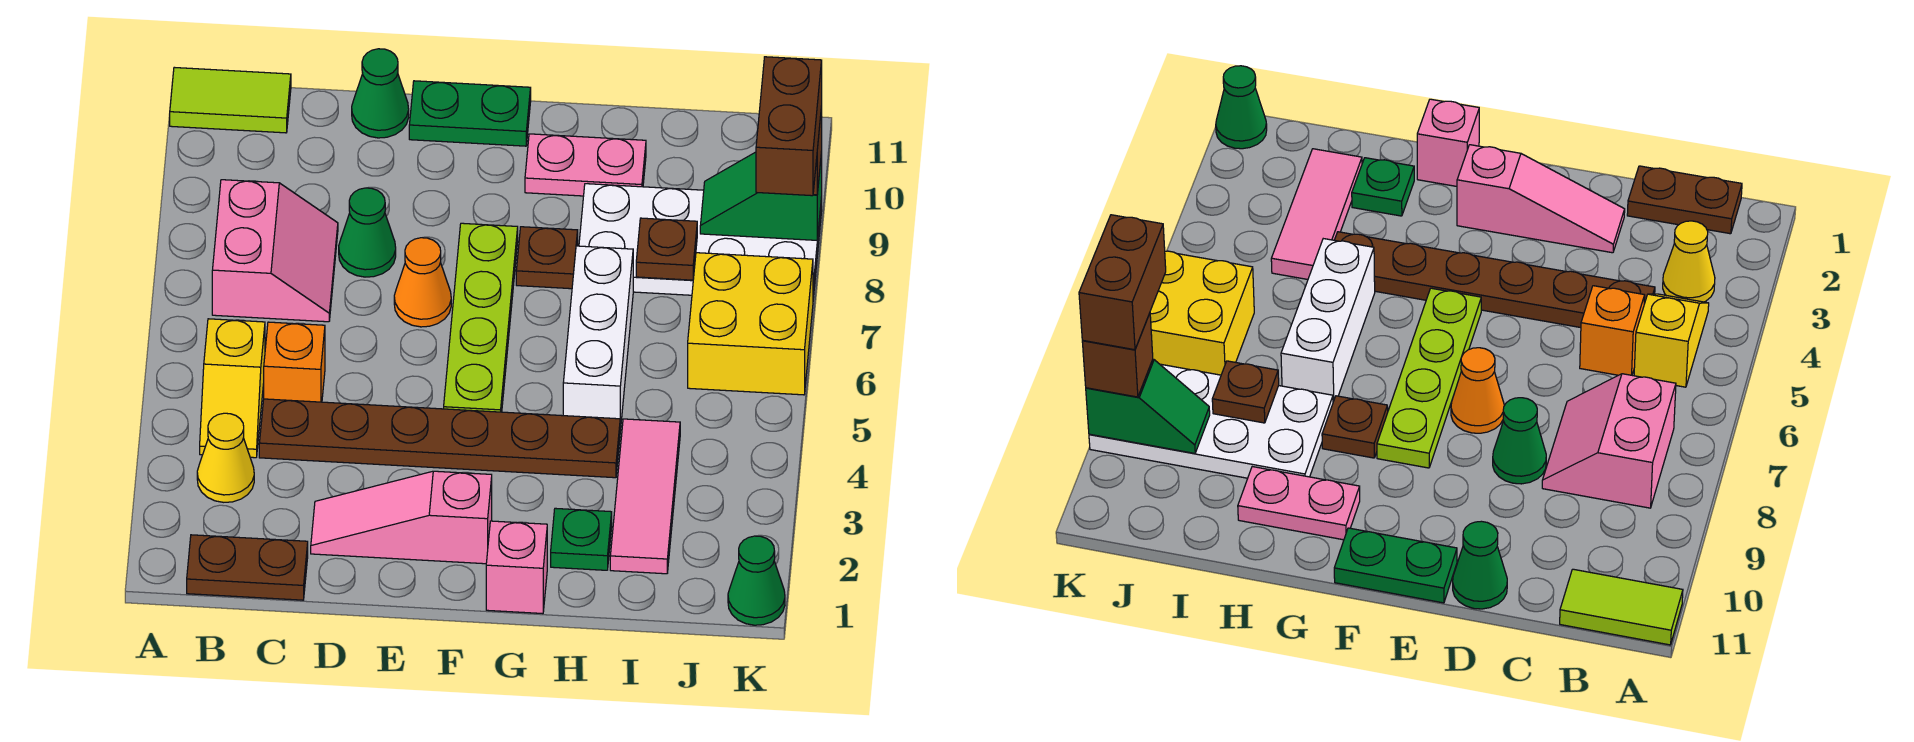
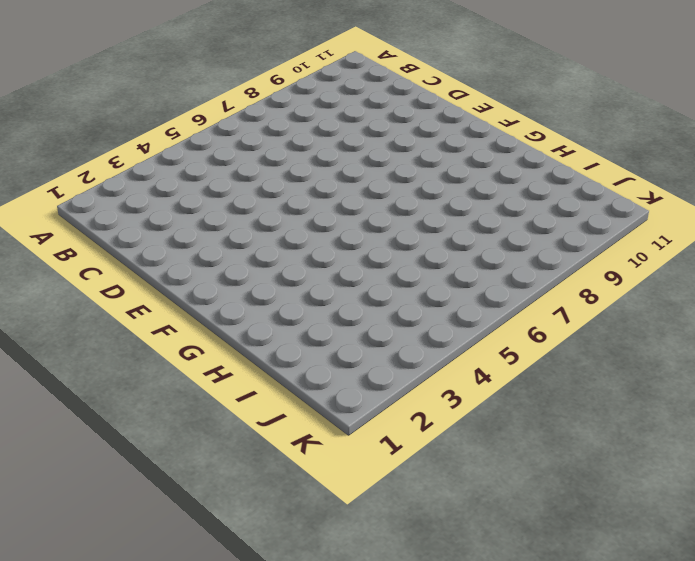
none -> lime 1x2 tile [170,67,291,133]
none -> brown 1x2 plate [187,535,308,600]
none -> yellow 1x1 cone [197,413,254,502]

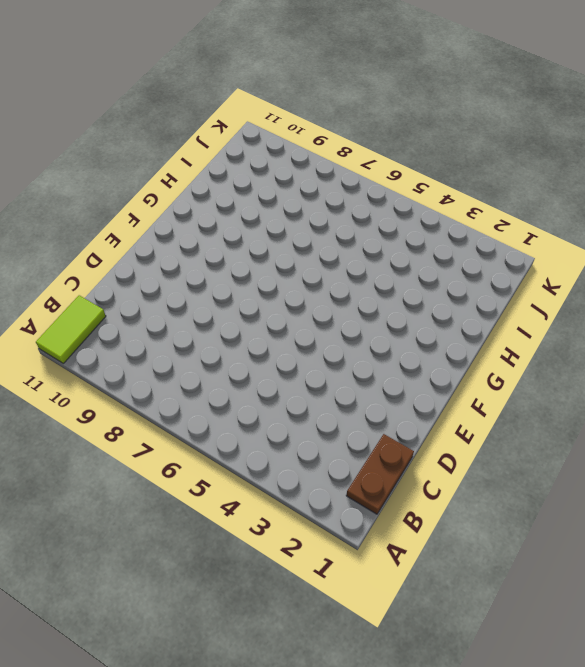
none -> yellow 1x1 cone [197,413,254,502]
none -> yellow 1x2 slope [200,319,265,458]
none -> pink 2x2 slope [212,180,338,322]

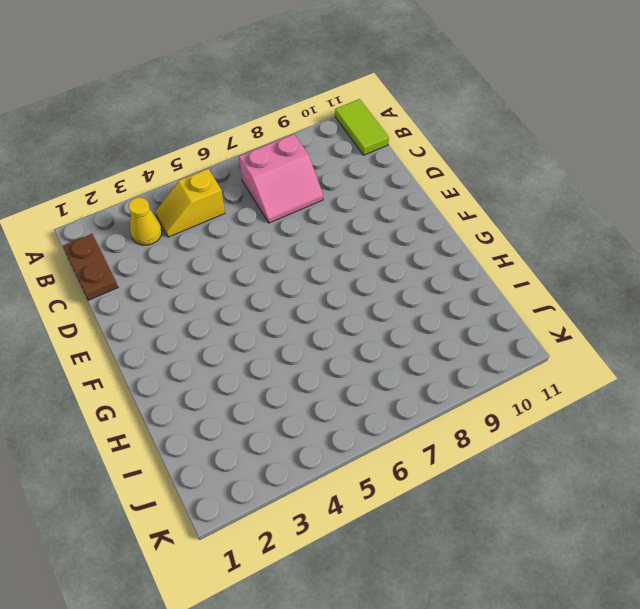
none -> brown 1x6 plate [259,399,620,478]
none -> orange 1x1 brick [264,322,325,402]
none -> pink 1x3 slope [311,471,492,564]

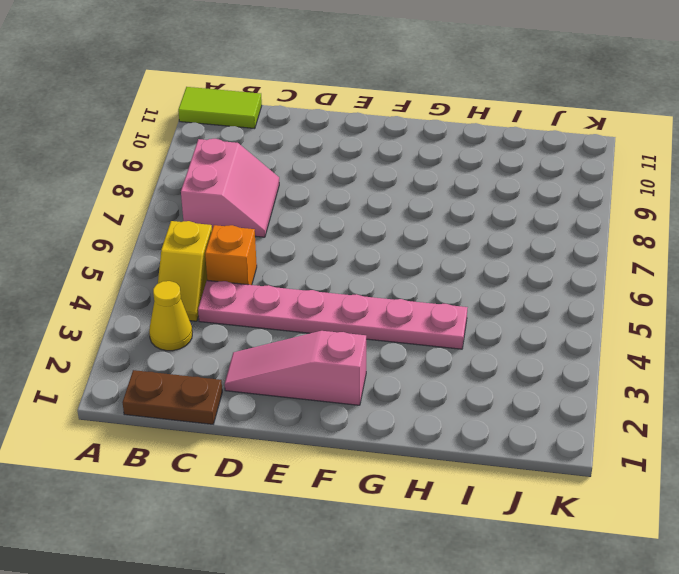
pink 1x6 plate [198,280,467,349] -> brown 1x6 plate [259,399,620,478]
none -> green 1x1 cone [339,188,396,277]
none -> green 1x1 cone [352,49,409,138]
none -> orange 1x1 cone [394,238,451,327]

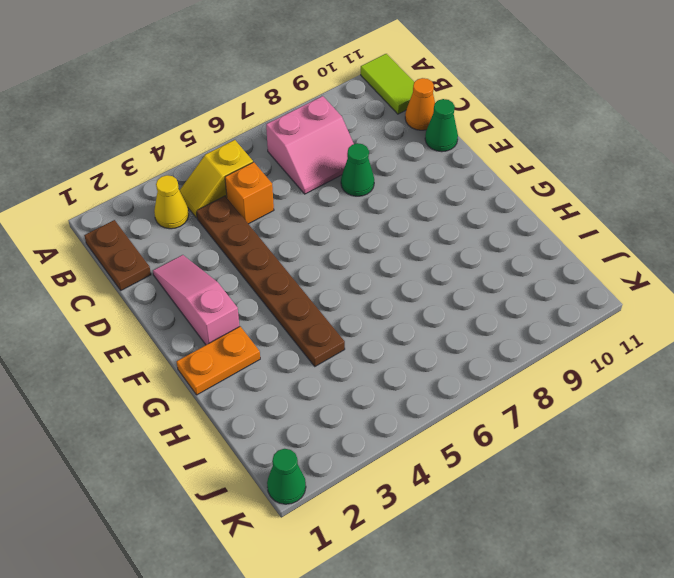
orange 1x1 cone [405,78,435,130] -> orange 1x1 cone moved to [394,238,451,327]
orange 1x2 plate [177,326,260,395] -> pink 1x1 brick [486,521,547,614]
none -> green 1x2 plate [409,81,531,146]
none -> lime 1x4 plate [444,223,518,412]
none -> brown 1x1 plate [516,227,578,289]

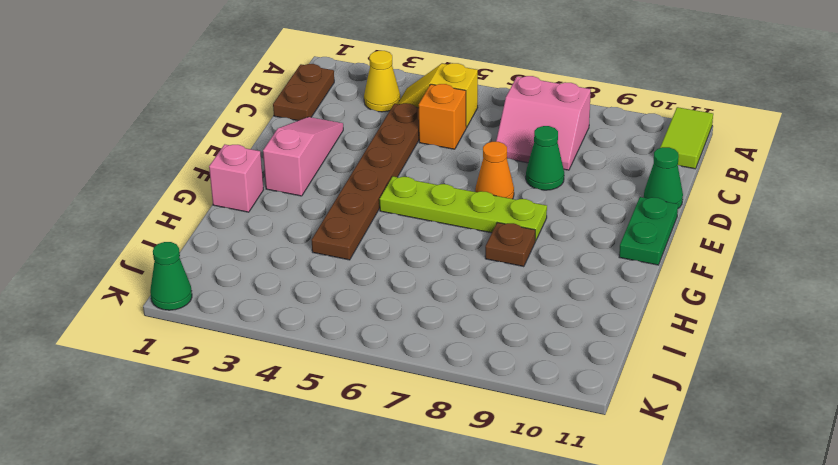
none -> pink 1x2 plate [525,134,646,196]
none -> green 1x1 plate [551,508,612,570]
none -> white 1x3 brick [563,246,633,431]

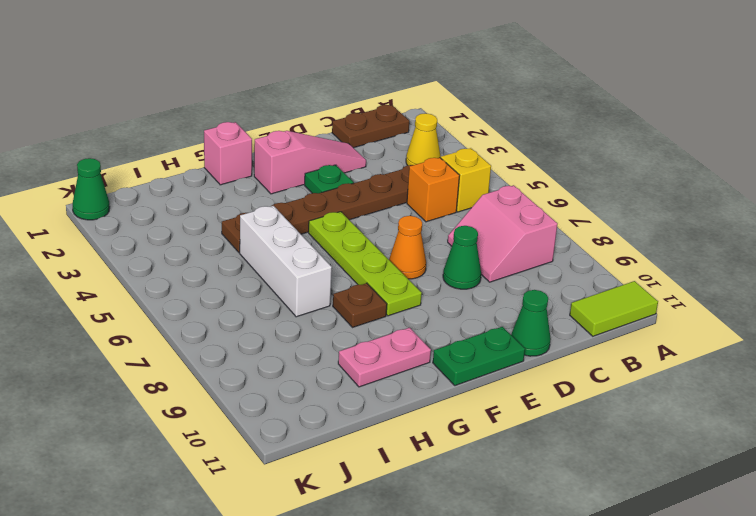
green 1x1 plate [305,165,354,193] -> green 1x1 plate moved to [551,508,612,570]
none -> white 2x4 plate [579,184,822,298]
none -> pink 1x3 tile [610,419,680,574]
none -> yellow 2x2 brick [688,253,813,395]

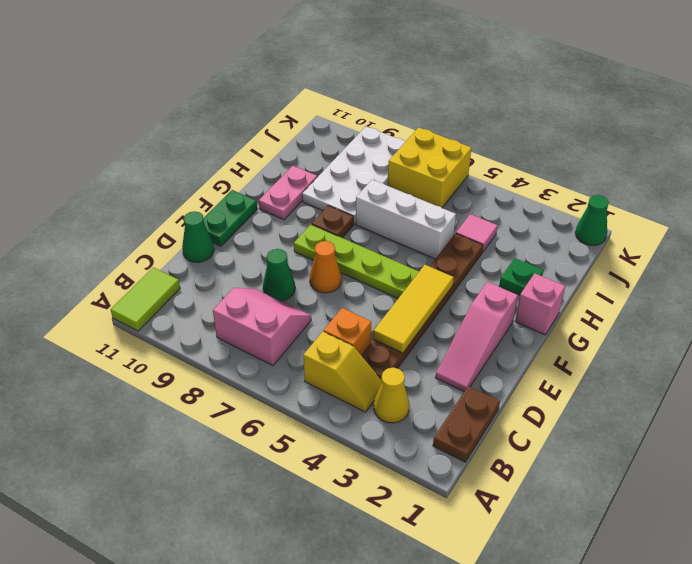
yellow 1x3 tile [373,265,454,353] -> none
pink 1x1 tile [456,214,498,253] -> pink 1x3 tile [610,419,680,574]
none -> brown 1x1 plate [636,218,697,280]
none -> green 1x2 slope [700,152,822,240]
none -> brown 1x1 brick [1082,313,1153,397]

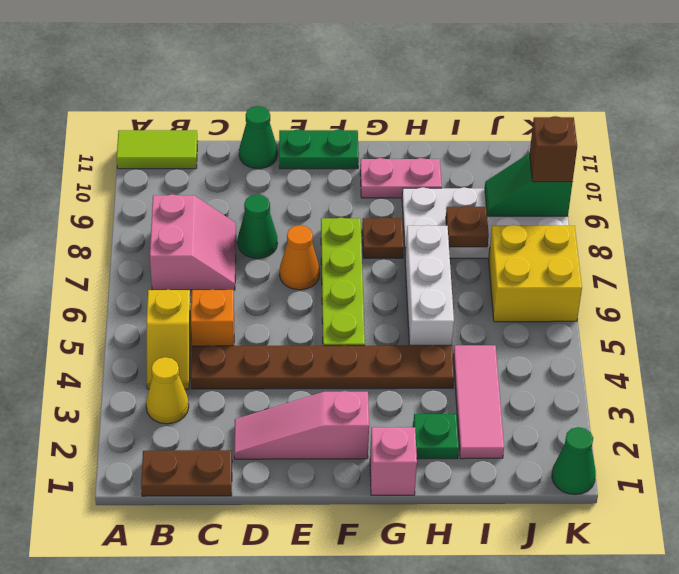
none -> brown 1x2 brick [756,57,822,196]

